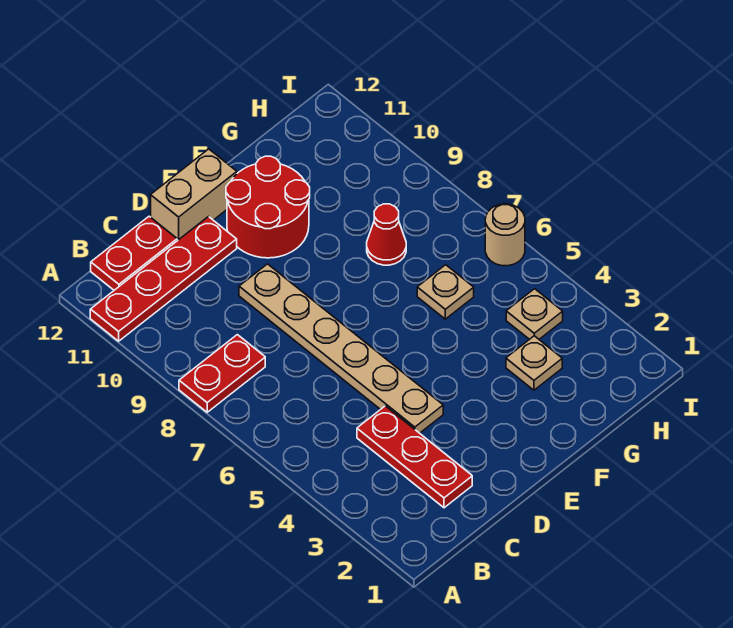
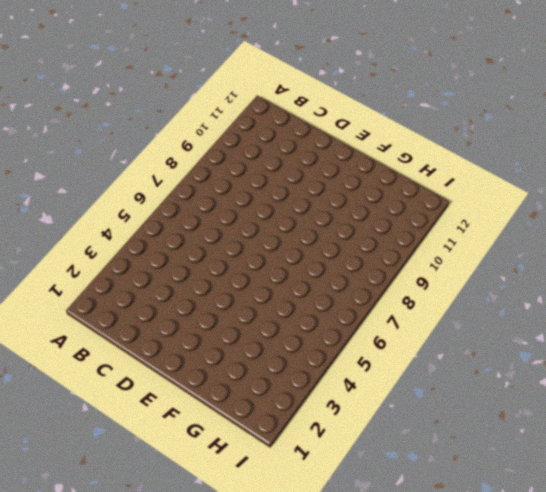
none -> red 1x2 plate [179,335,265,412]
none -> red 1x4 plate [90,217,237,341]
none -> red 1x2 plate [91,216,177,290]

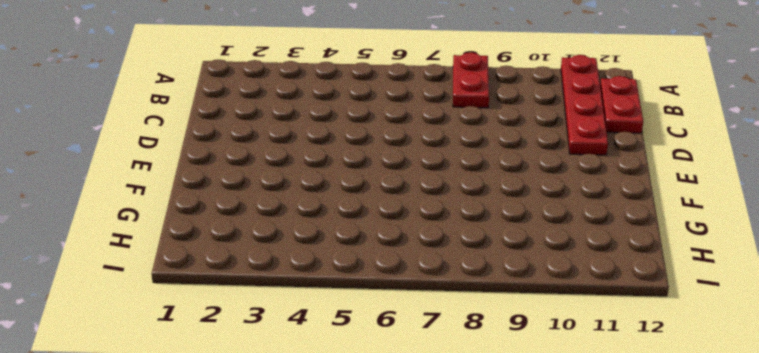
none -> red 1x3 plate [357,406,472,508]
none -> tan 1x6 plate [239,264,443,433]
none -> tan 1x2 brick [151,149,237,241]

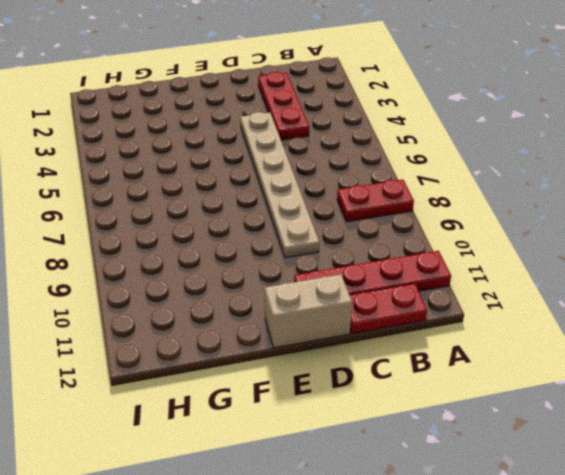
none -> red 2x2 round brick [226,156,310,258]
none -> tan 1x1 plate [506,336,562,390]
none -> tan 1x1 plate [417,265,474,319]

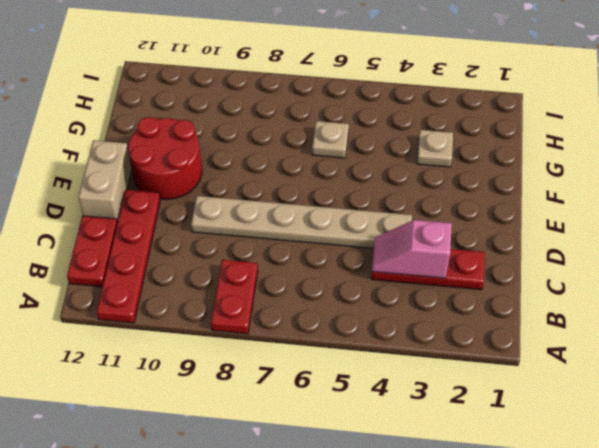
pink 1x2 slope [372,220,452,278] -> none
none -> red 1x1 cone [367,204,406,265]
none -> tan 1x1 plate [506,289,563,339]
none -> tan 1x1 round brick [485,204,525,266]

